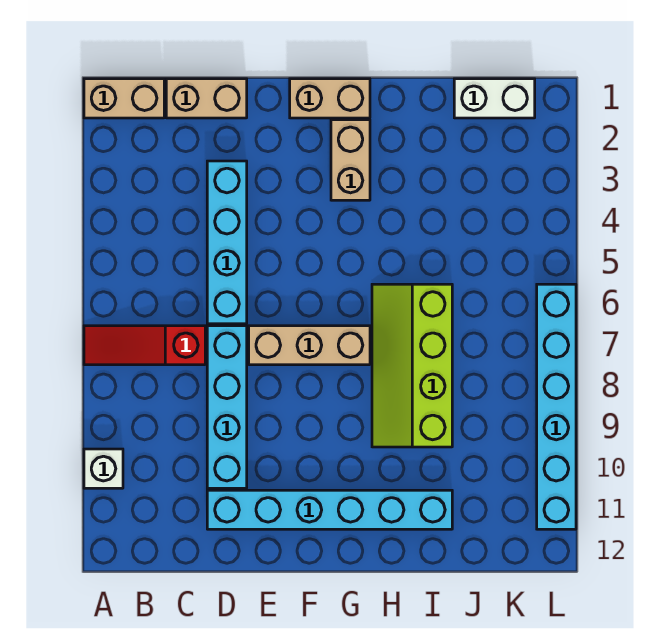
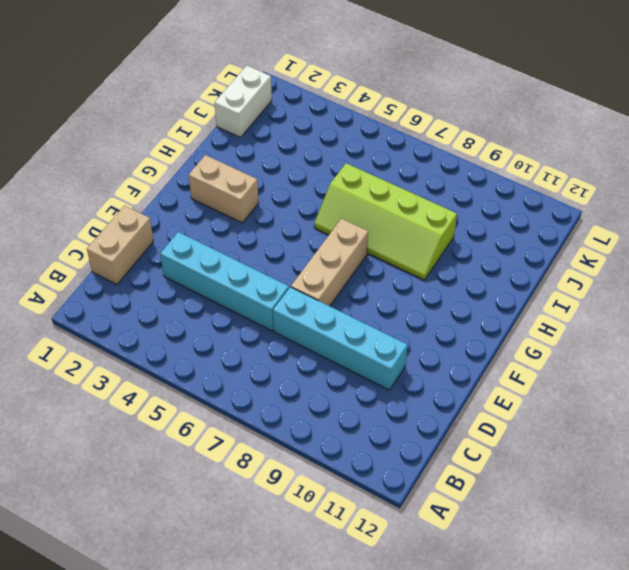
none -> tan 1x2 brick [84,79,164,118]
none -> red 1x3 slope [84,326,205,365]
none -> white 1x1 brick [84,449,123,488]

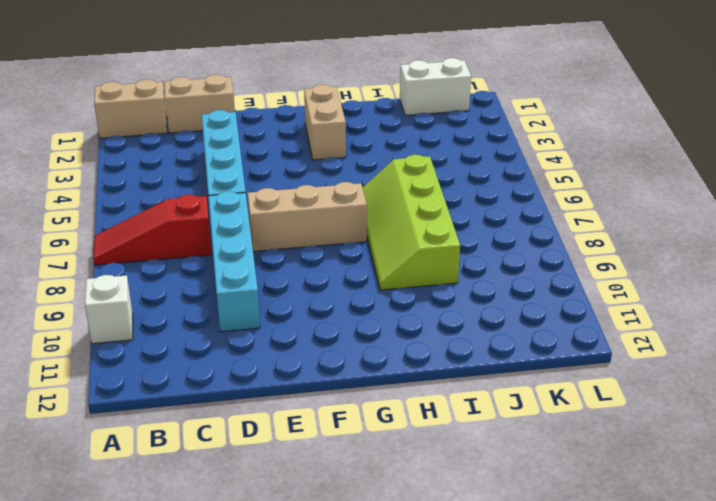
none -> cyan 1x6 brick [207,490,452,529]
none -> tan 1x2 brick [290,79,370,118]
none -> cyan 1x6 brick [537,284,576,529]

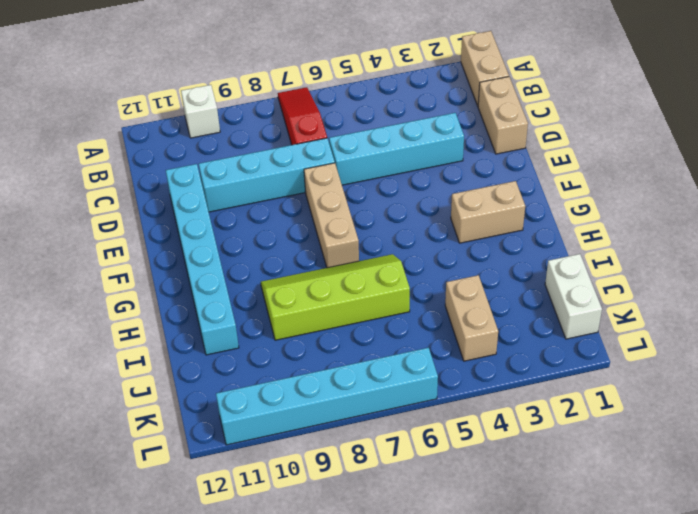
tan 1x2 brick [445,275,498,361] -> tan 1x2 brick moved to [290,79,370,118]

